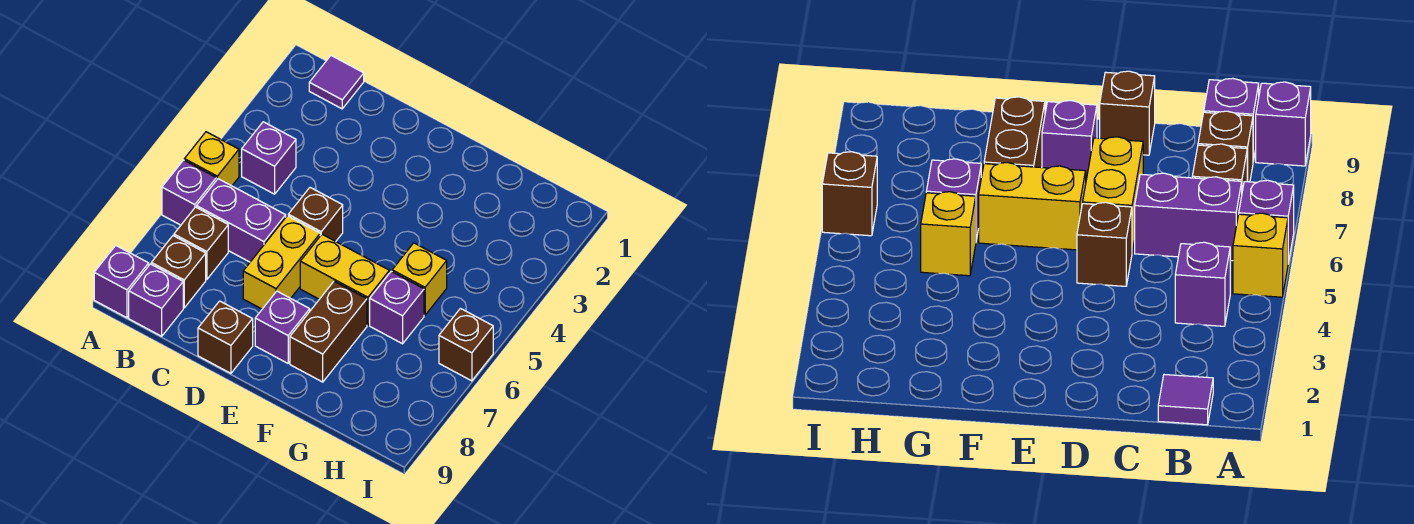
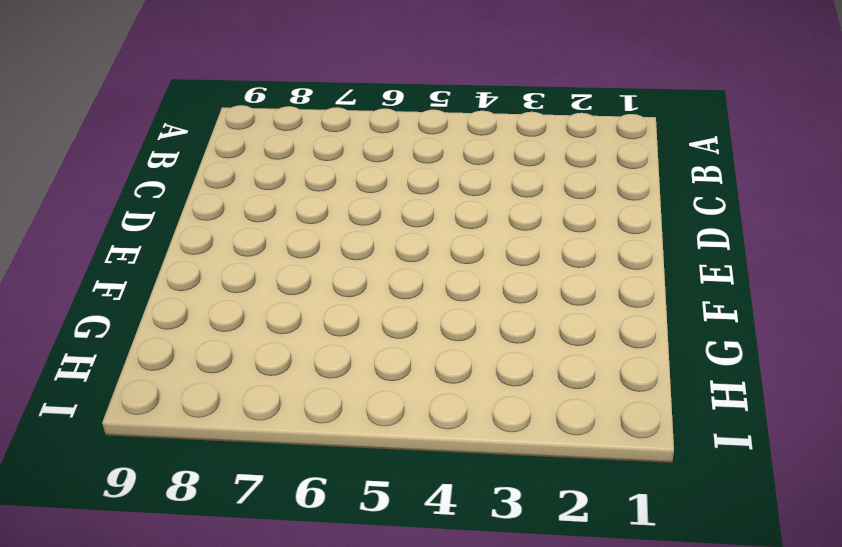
none -> yellow 1x1 brick [184,132,239,186]
none -> purple 1x1 brick [162,160,216,225]
none -> purple 1x1 brick [94,246,149,318]

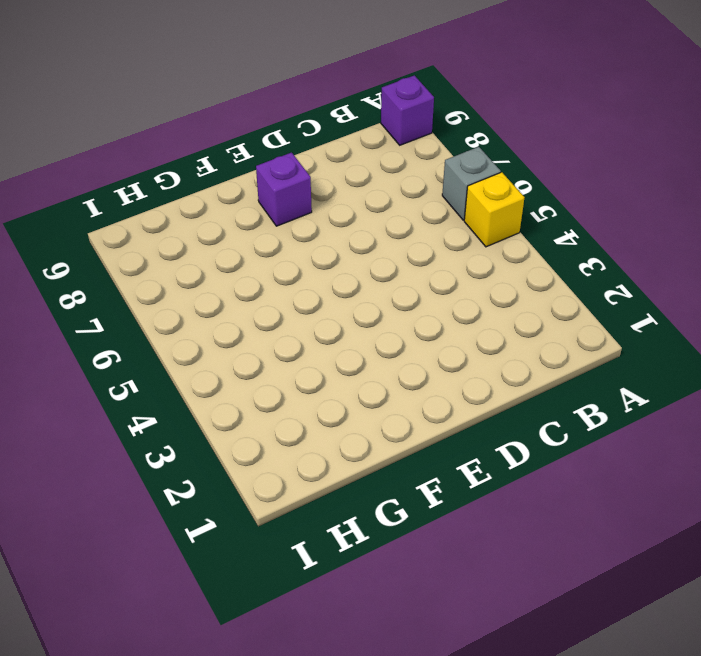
grey 1x1 brick [442,147,501,220] -> purple 1x1 brick [162,160,216,225]
none -> purple 1x1 tile [309,56,364,109]
none -> purple 1x1 brick [242,122,296,194]
none -> purple 1x2 brick [197,179,286,262]

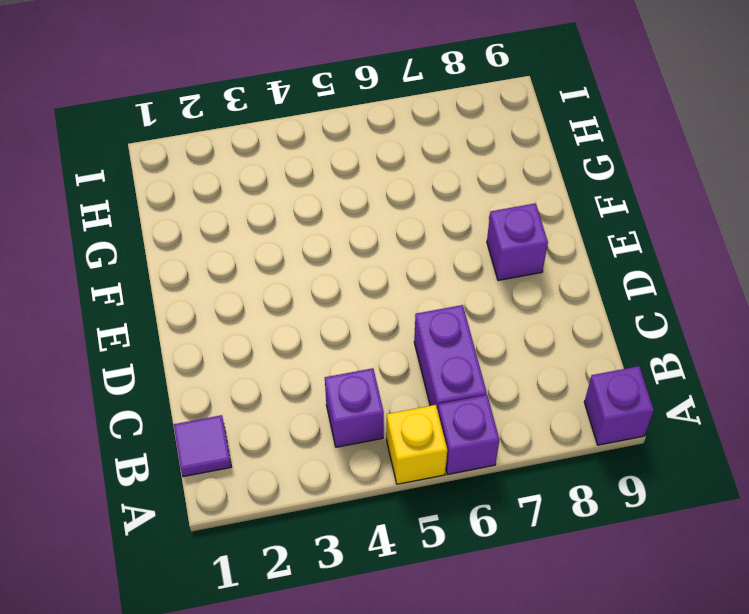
none -> brown 1x1 brick [174,207,228,279]
none -> brown 1x1 brick [151,236,206,308]
none -> purple 1x1 brick [129,264,183,336]

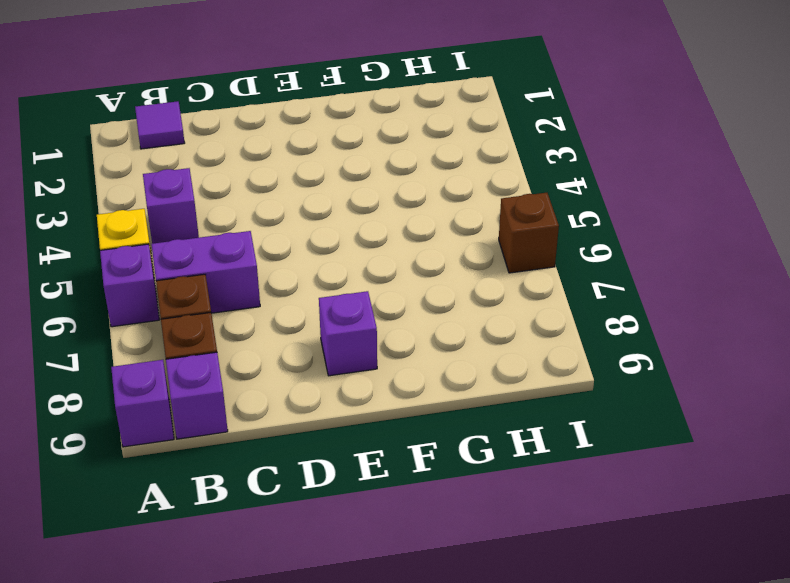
none -> brown 1x1 brick [288,188,343,241]
none -> yellow 1x2 brick [243,216,320,309]
none -> brown 1x1 brick [198,301,253,373]

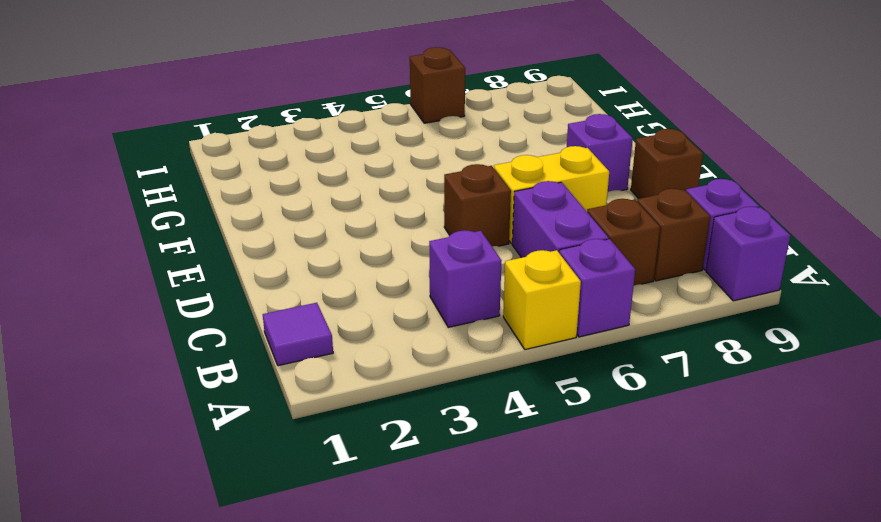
none -> yellow 1x2 brick [300,234,389,325]
none -> brown 1x2 brick [290,281,367,382]
none -> yellow 1x1 brick [392,243,447,315]

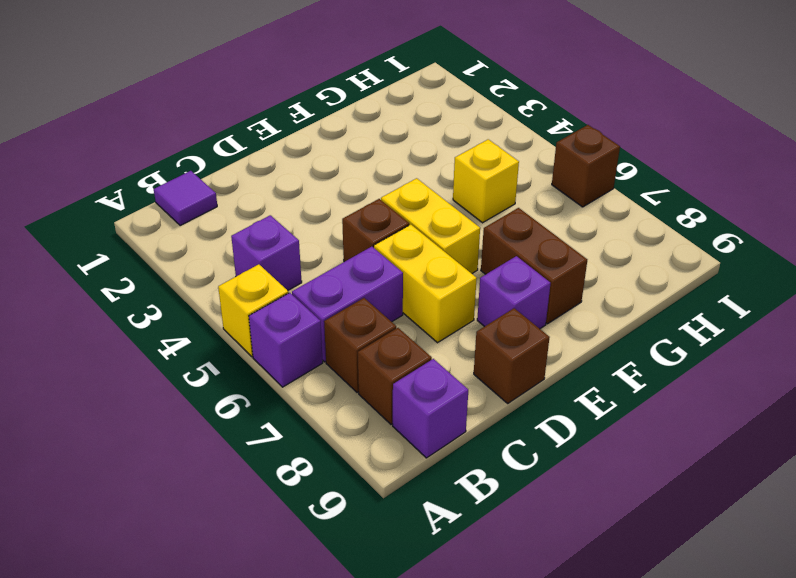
yellow 1x2 brick [381,178,480,273] -> yellow 1x2 brick turned to [300,234,389,325]
none -> purple 1x1 brick [94,246,149,318]
none -> purple 1x1 brick [370,271,424,344]

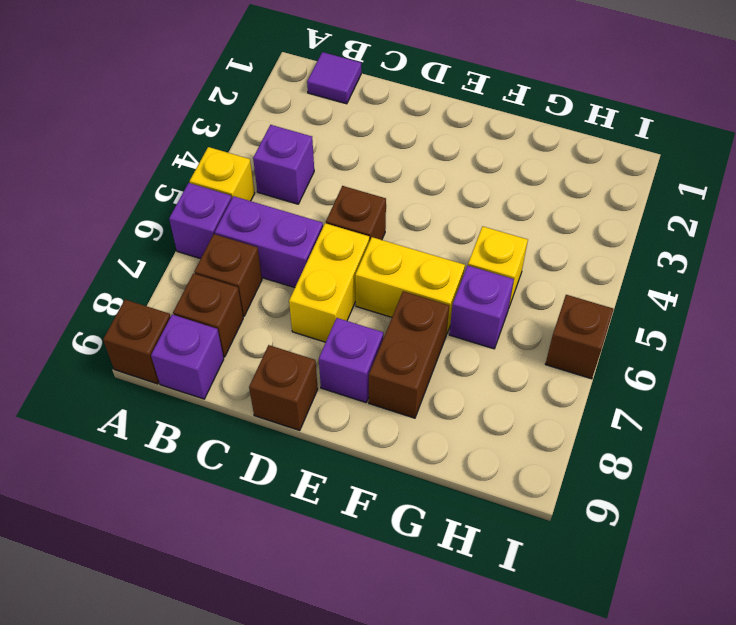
brown 1x1 brick [103,300,170,384] -> purple 1x1 brick [94,246,149,318]

